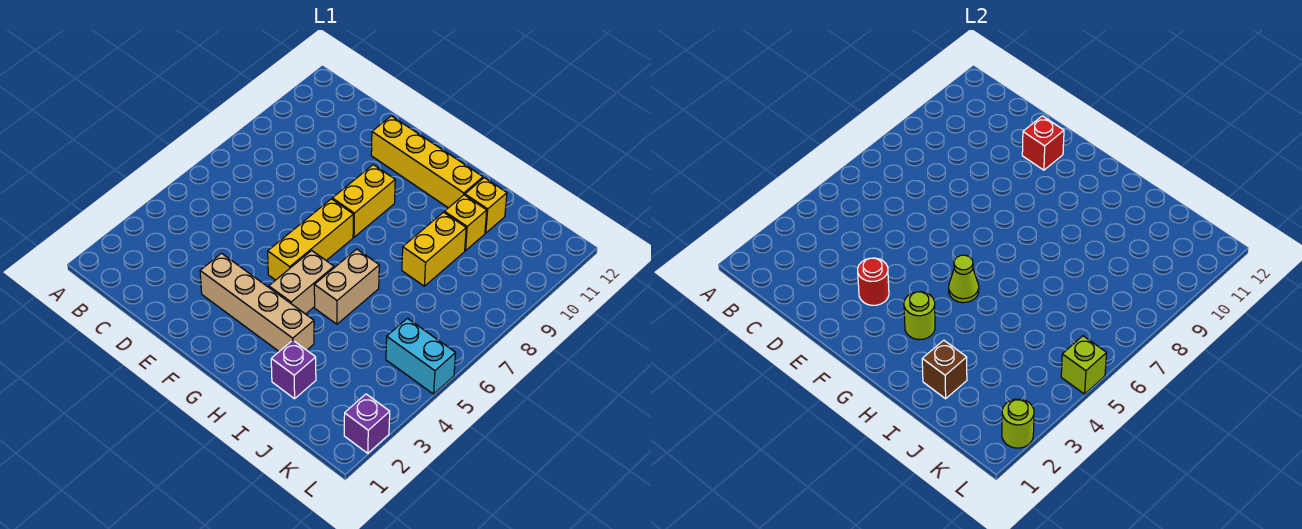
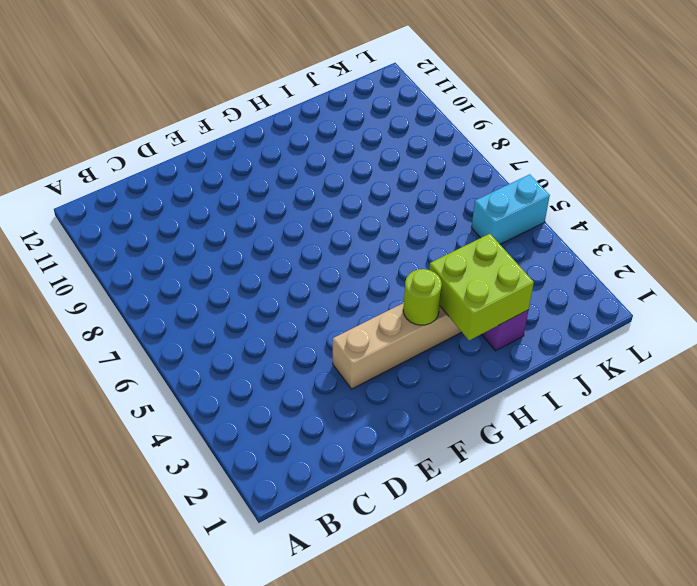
lime 2x2 brick [429,234,534,340] -> brown 1x1 brick [922,340,967,399]
none -> yellow 1x4 brick [371,116,483,208]
none -> yellow 1x3 brick [268,199,353,280]
none -> yellow 1x2 brick [332,165,395,237]

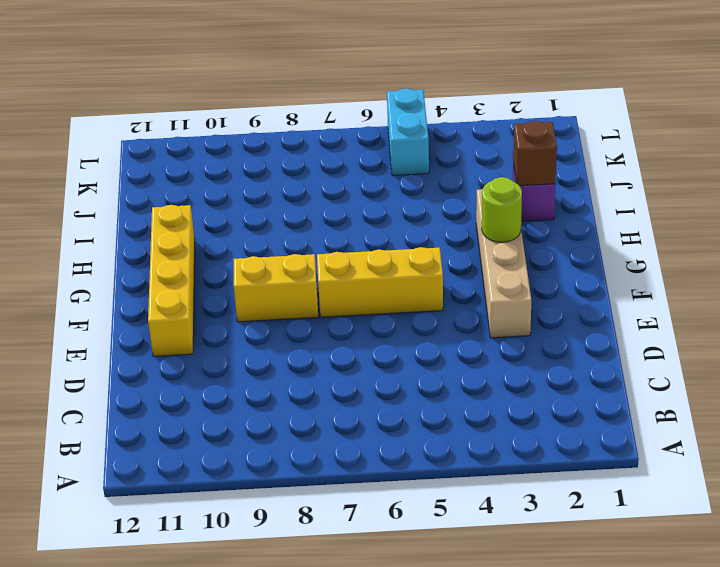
none -> tan 1x2 brick [269,251,334,314]
none -> tan 1x2 brick [314,249,379,324]
none -> yellow 1x2 brick [402,212,466,286]

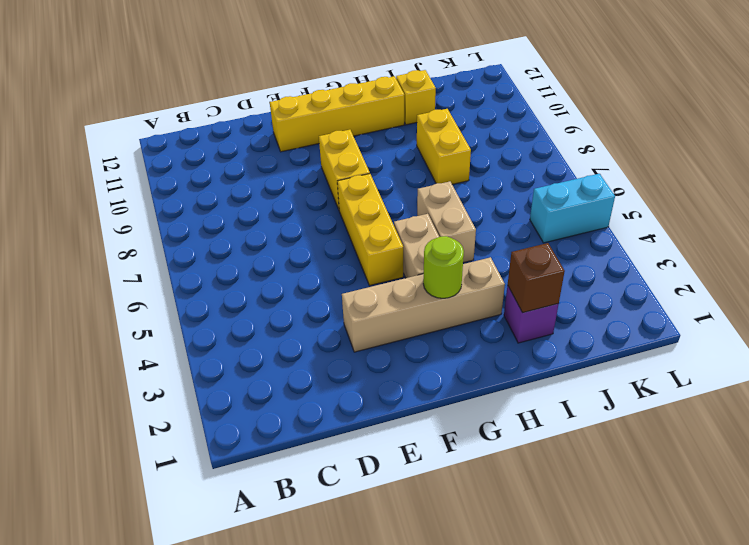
none -> yellow 1x1 brick [444,195,487,251]
none -> purple 1x1 brick [344,394,390,453]
none -> red 1x1 round brick [858,258,889,305]

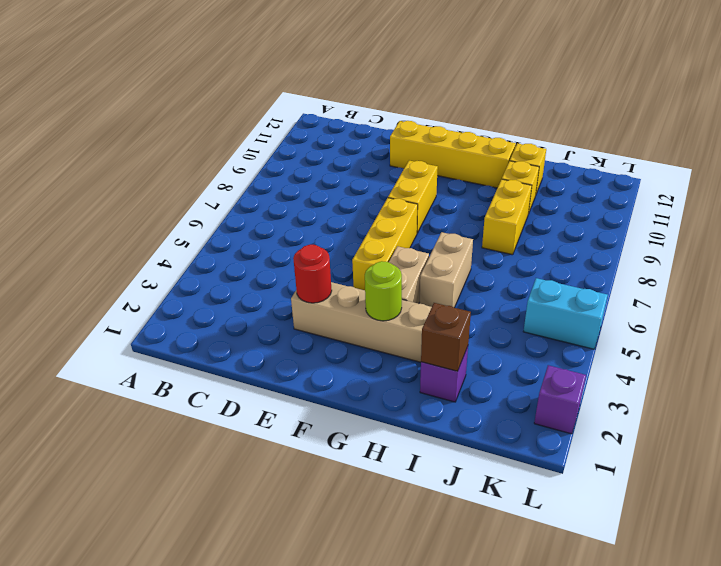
none -> red 1x1 brick [1022,116,1064,170]
none -> lime 1x1 cone [949,255,979,303]
none -> lime 1x1 round brick [1002,399,1034,448]

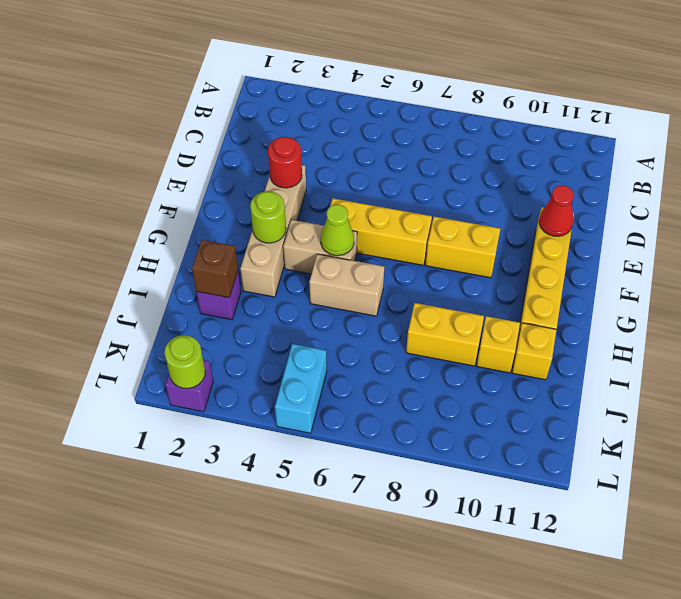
red 1x1 cone [539,186,574,236] -> red 1x1 brick [1022,116,1064,170]
none -> lime 1x1 brick [1061,336,1107,394]

